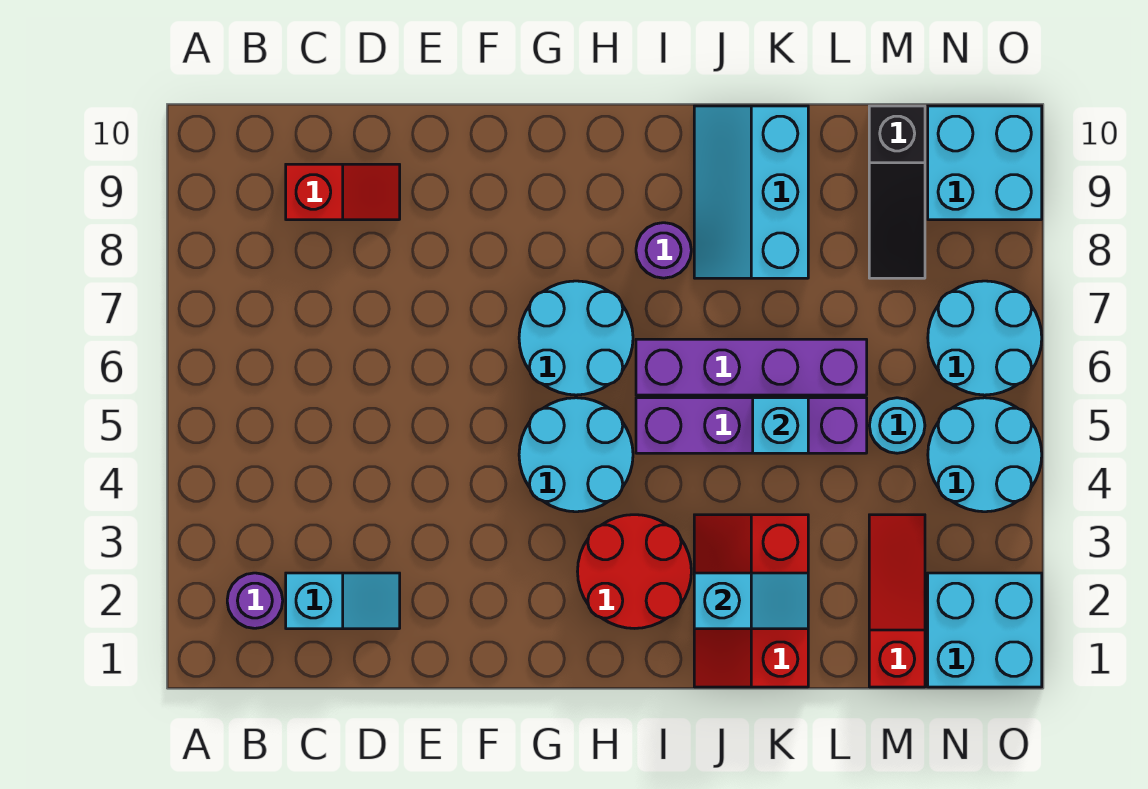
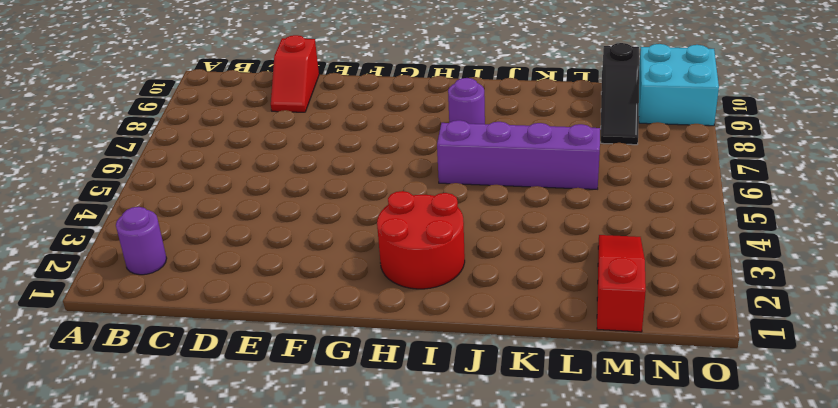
red 1x2 slope [271,35,319,112] -> red 1x2 slope turned to [286,164,400,220]
none -> cyan 1x2 slope [286,573,400,629]
none -> cyan 2x2 round brick [519,398,633,512]
none -> cyan 2x2 round brick [519,281,633,395]

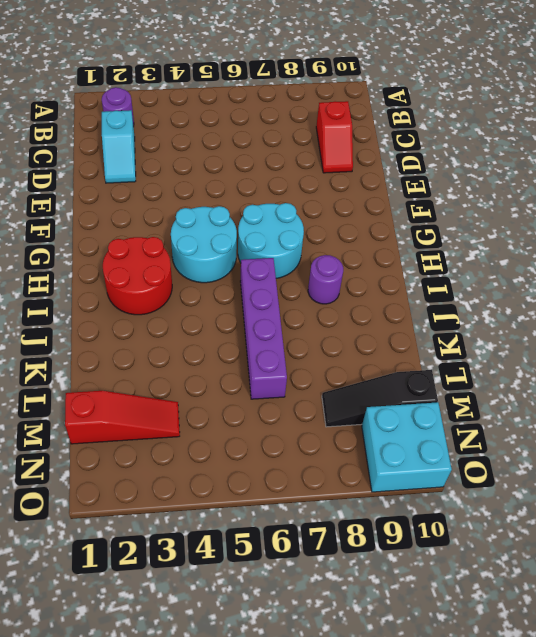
none -> purple 1x4 brick [636,398,867,453]
none -> red 2x3 slope [694,515,808,687]
none -> cyan 2x3 slope [694,106,808,278]

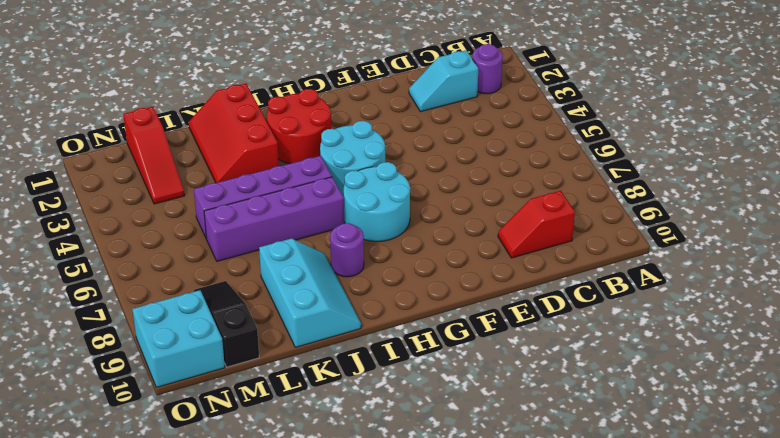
red 2x3 slope [188,84,279,183] -> red 2x3 slope turned to [694,515,808,687]
none -> cyan 1x1 round brick [869,398,925,453]
none -> cyan 2x2 brick [928,573,1042,687]
none -> cyan 2x2 round brick [928,398,1042,512]

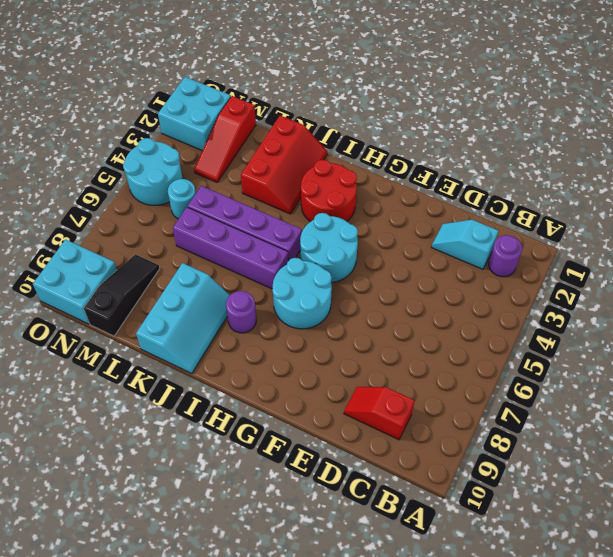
none -> cyan 2x2 round brick [928,281,1042,395]
none -> cyan 1x2 slope [694,573,808,629]
none -> cyan 1x1 brick [753,398,808,453]

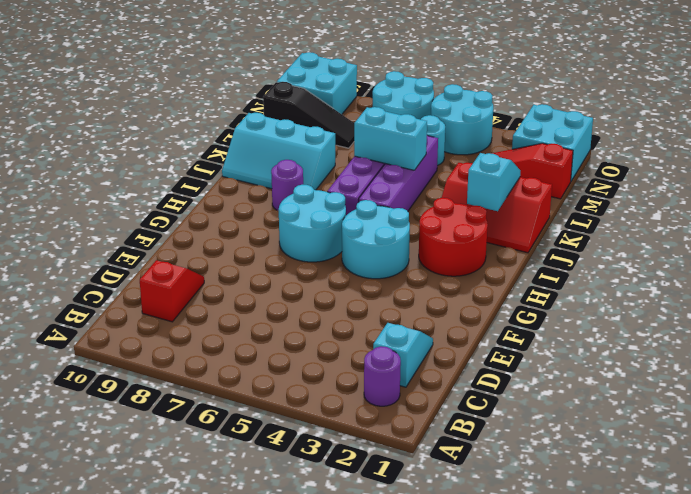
cyan 1x2 brick [354,107,427,170] -> cyan 1x1 brick [753,398,808,453]

